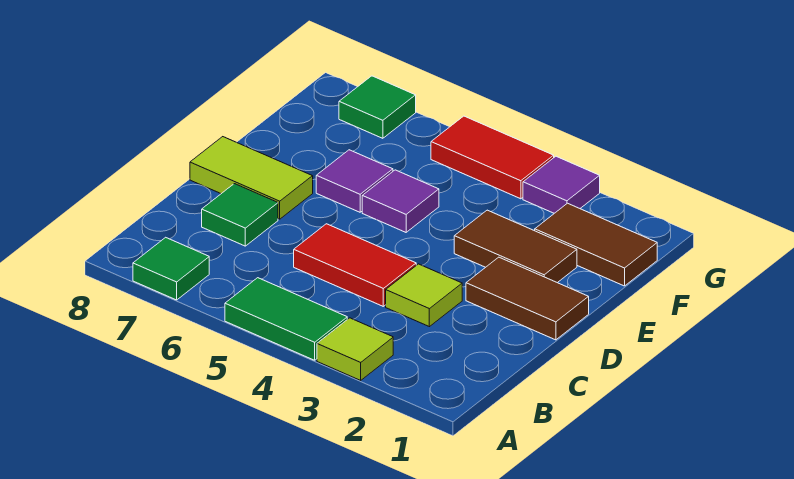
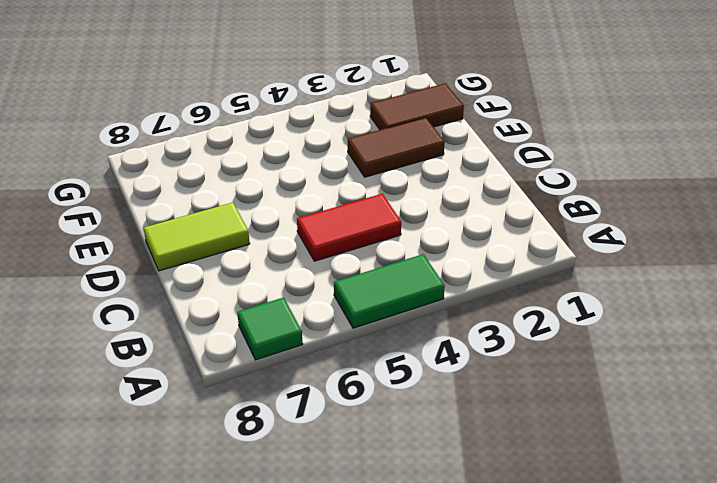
none -> lime 1x1 tile [317,318,393,380]
none -> lime 1x1 tile [386,264,462,327]
none -> green 1x1 tile [202,184,278,246]

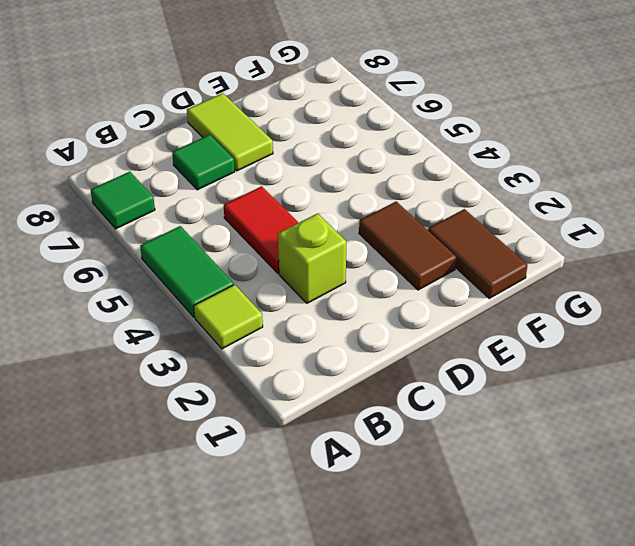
lime 1x1 brick [278,213,346,303] -> lime 1x1 tile [386,264,462,327]
none -> brown 1x2 tile [466,257,589,340]
none -> purple 1x1 tile [362,170,439,232]
none -> purple 1x1 tile [316,150,393,212]

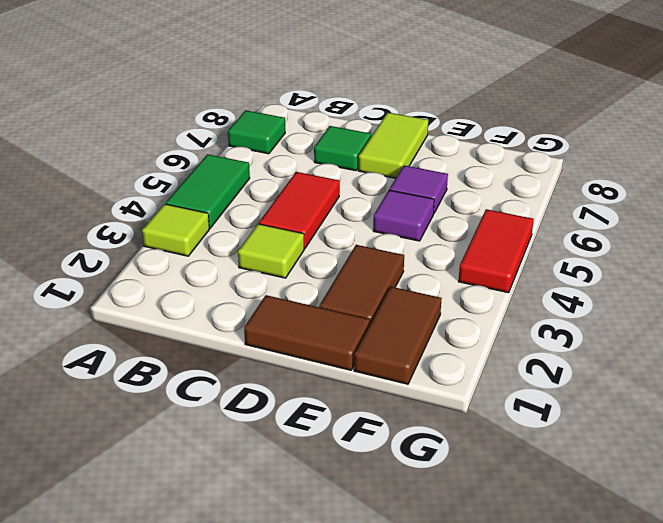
brown 1x2 tile [244,295,370,370] -> brown 1x2 tile turned to [466,257,589,340]
none -> purple 1x1 tile [523,156,600,213]
none -> green 1x1 tile [339,76,416,138]

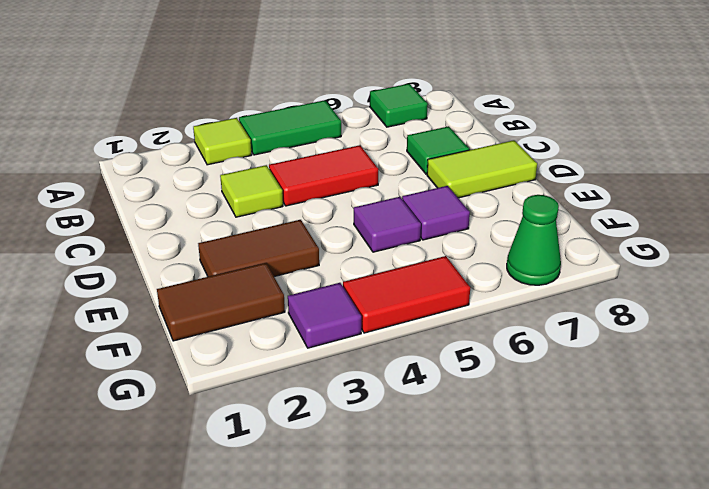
green 1x1 cone [507,195,561,285] -> green 1x1 tile [339,76,416,138]
none -> brown 1x2 tile [466,257,589,340]

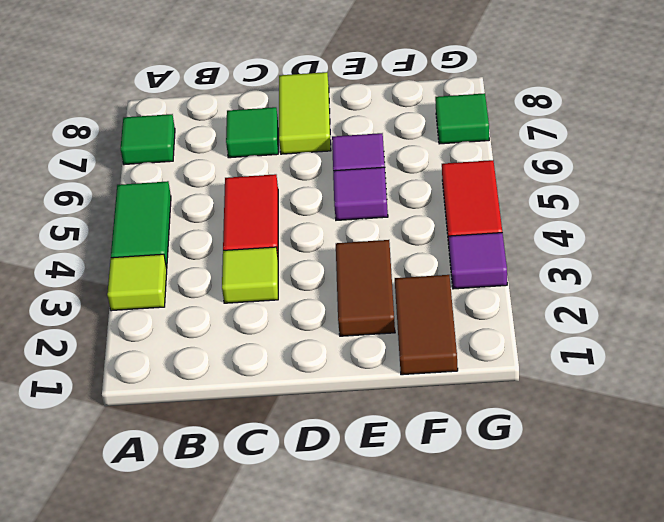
none -> brown 1x2 tile [466,257,589,340]

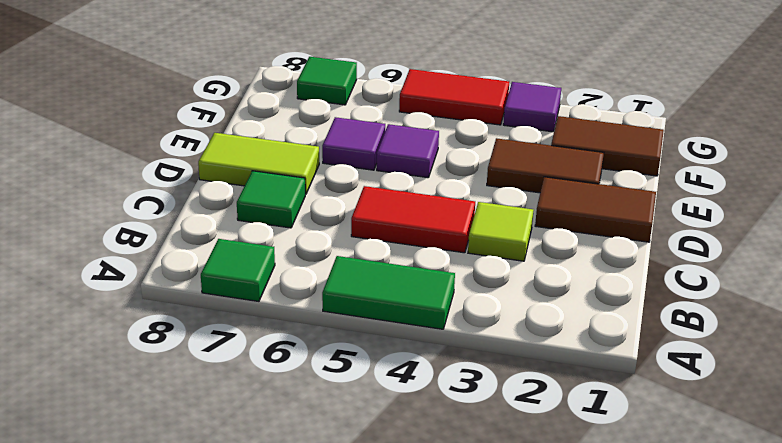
none -> lime 1x1 tile [317,318,393,380]

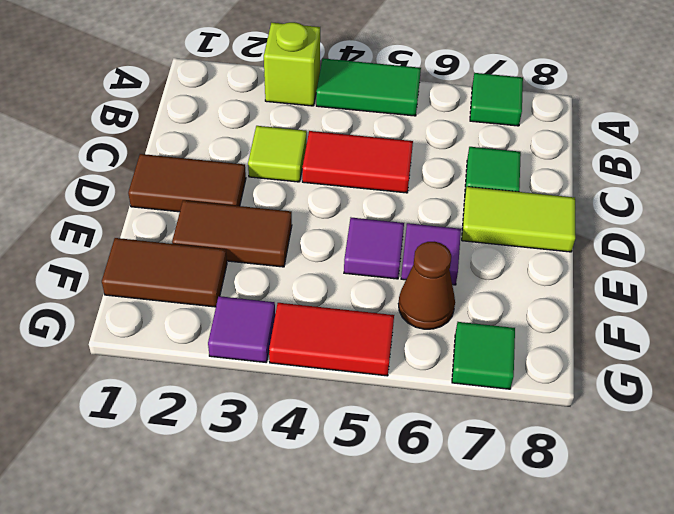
lime 1x1 brick [264,22,320,106] -> lime 1x1 tile [317,318,393,380]
brown 1x1 cone [398,242,455,329] -> none

